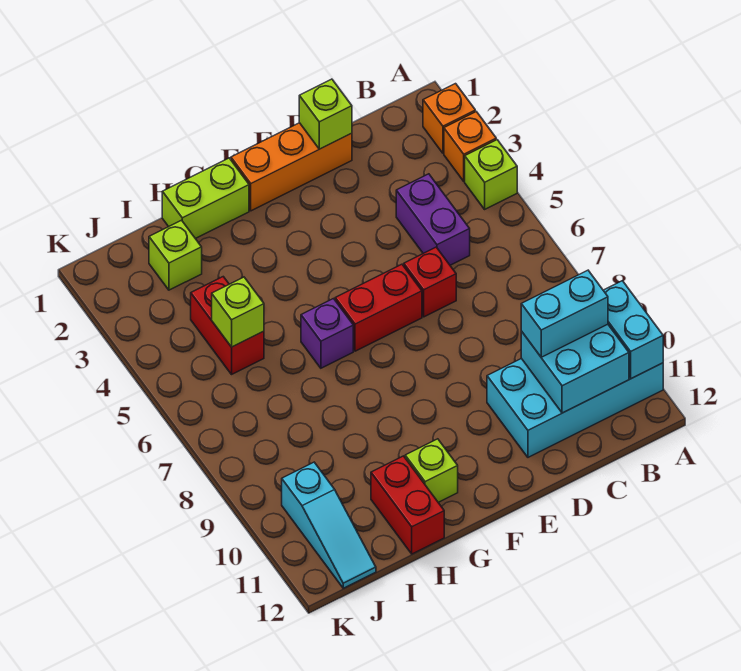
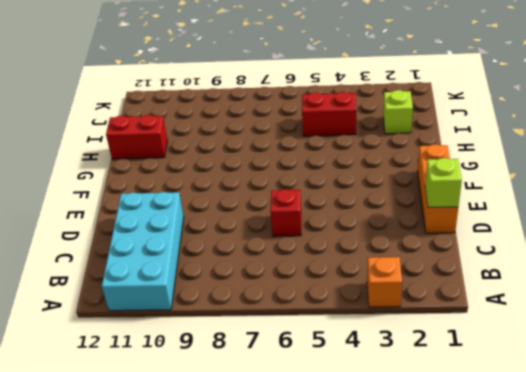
none -> orange 1x1 brick [423,84,475,153]
none -> lime 1x1 brick [465,140,517,209]
none -> purple 1x2 brick [396,174,470,265]

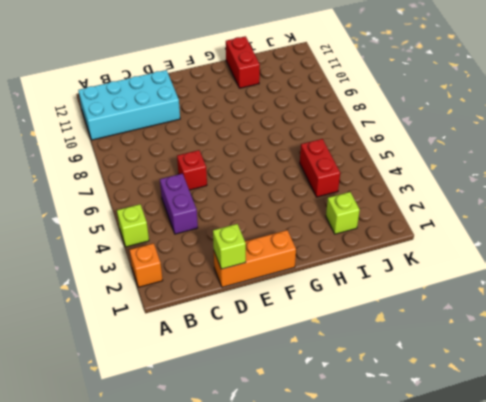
none -> orange 1x1 brick [444,112,496,181]
none -> red 1x2 brick [335,264,422,351]
none -> lime 1x2 brick [162,158,249,239]

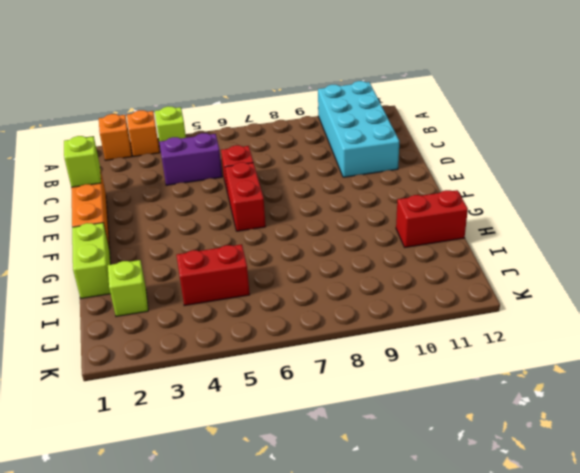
none -> purple 1x1 brick [301,299,353,368]
none -> lime 1x1 brick [405,439,458,502]
none -> cyan 1x3 slope [282,462,376,588]

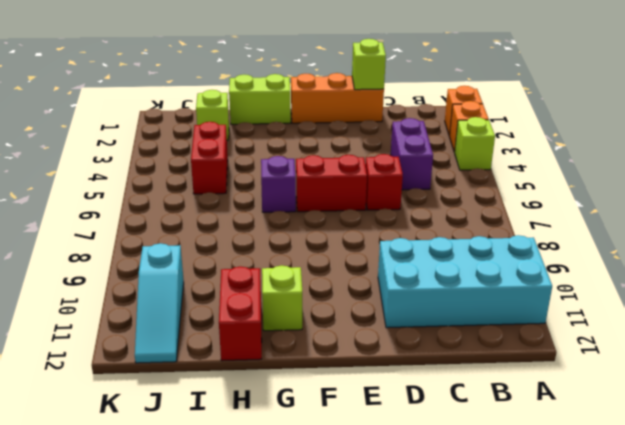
none -> cyan 1x2 brick [603,281,663,379]
none -> cyan 2x2 brick [521,324,629,413]
none -> lime 1x1 brick [212,277,264,347]

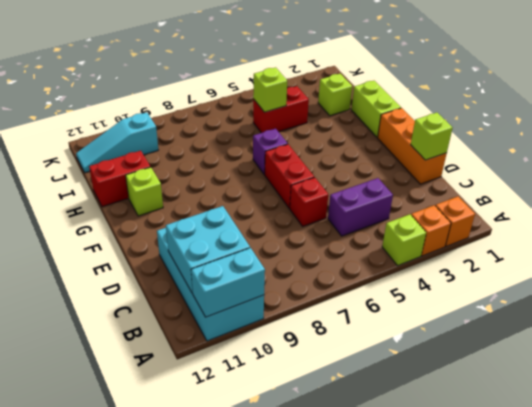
none -> cyan 1x2 brick [521,270,608,357]

